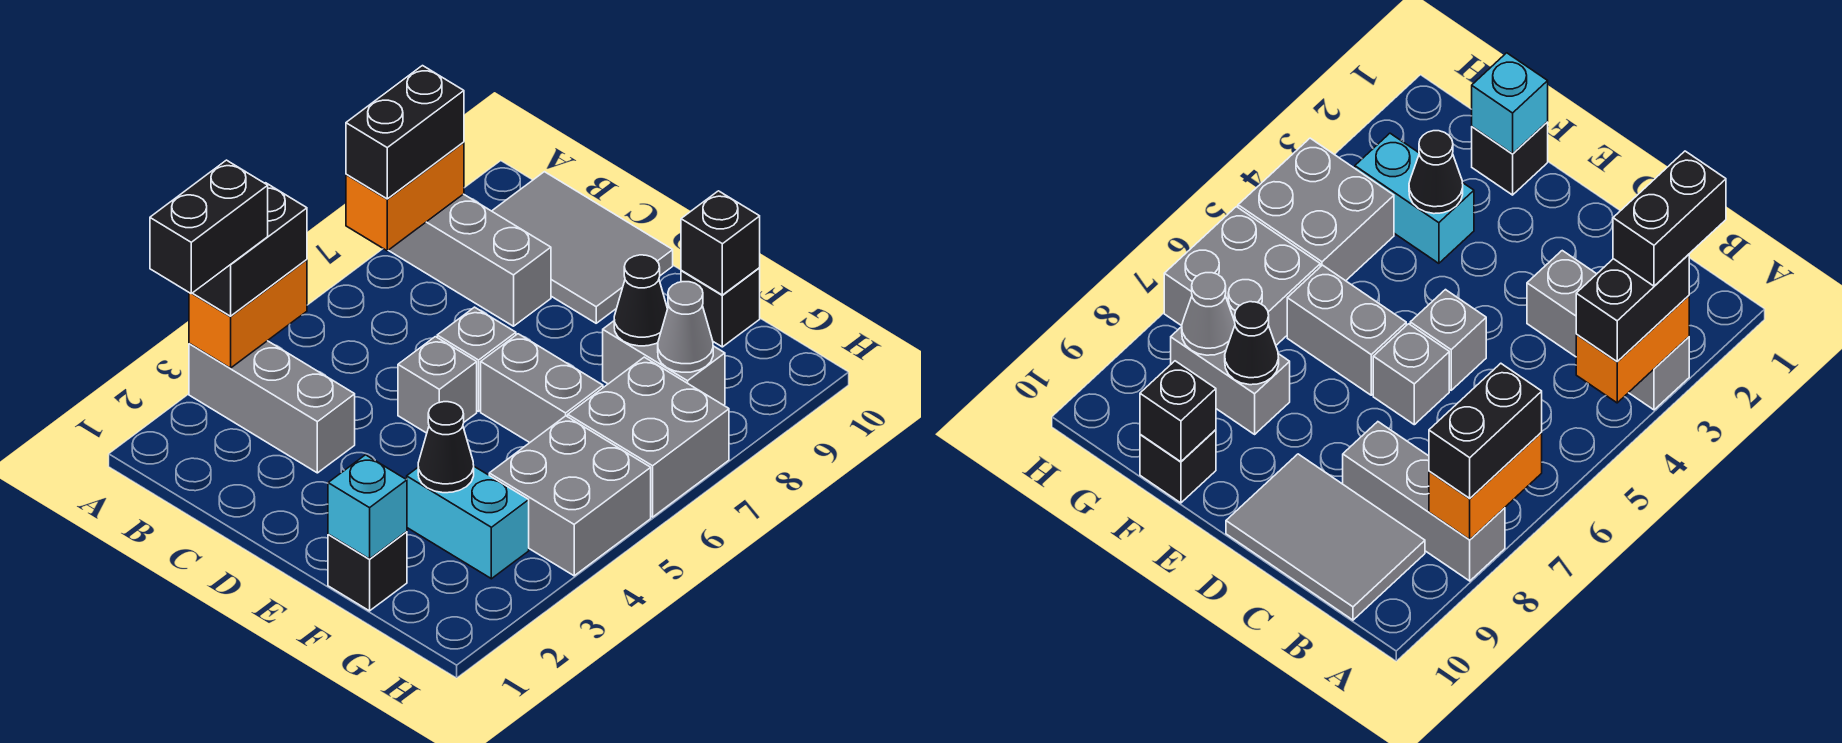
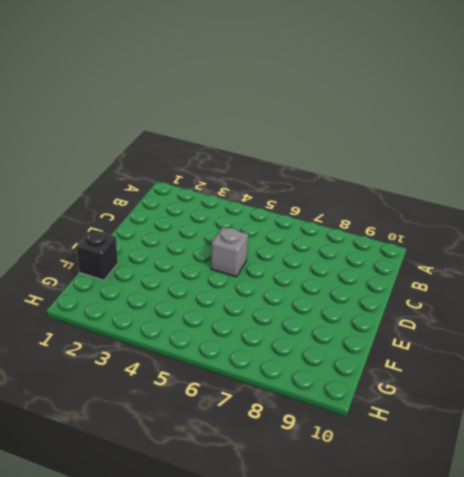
none -> grey 1x3 brick [189,341,355,473]
none -> grey 1x3 brick [389,194,551,326]
none -> grey 2x3 tile [492,172,673,323]

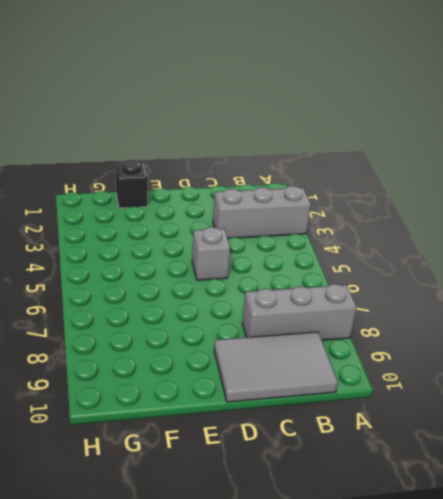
none -> grey 1x1 brick [437,307,516,411]
none -> grey 1x2 brick [481,334,603,443]
none -> cyan 1x2 brick [406,467,529,579]

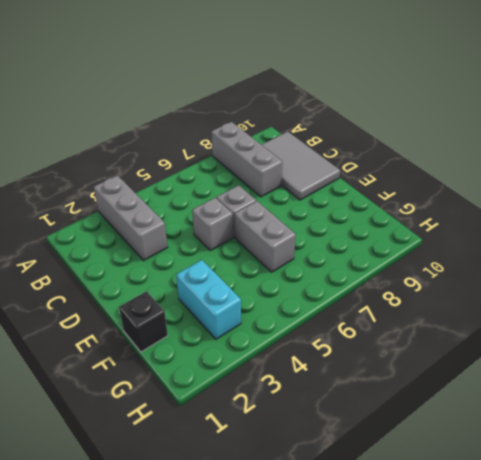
none -> grey 1x2 brick [603,321,725,405]
none -> black 1x1 brick [681,268,760,347]
none -> grey 2x2 brick [489,416,651,576]

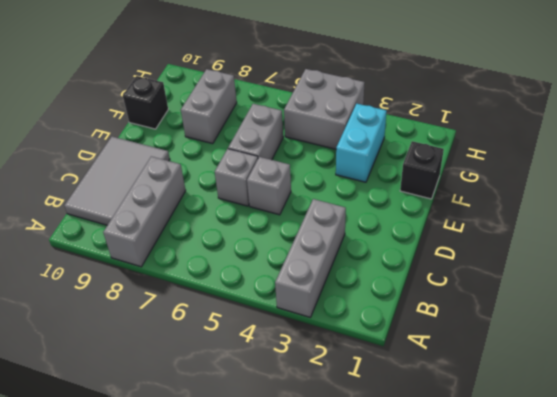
none -> grey 2x2 brick [568,357,729,517]
none -> orange 1x2 brick [189,260,307,368]
none -> orange 1x2 brick [346,142,464,251]

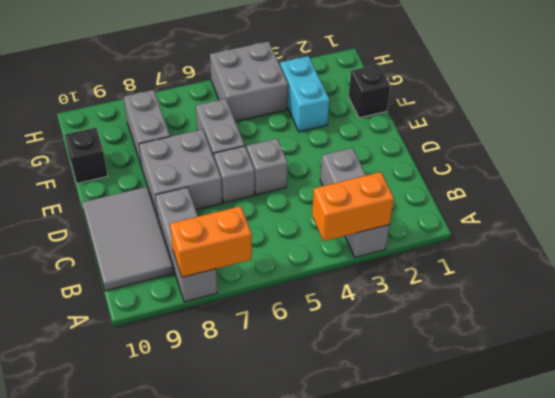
grey 2x2 brick [139,129,222,218] -> grey 2x2 brick moved to [568,357,729,517]
none -> cyan 1x1 brick [328,455,407,559]
none -> black 1x1 cone [418,402,474,493]
none -> black 1x1 cone [614,255,668,346]

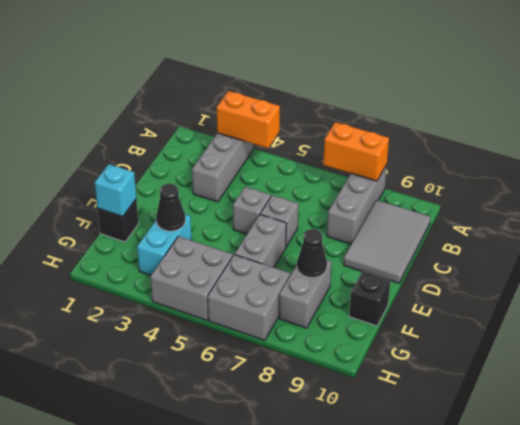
none -> black 1x1 brick [681,191,760,295]
none -> grey 1x1 cone [658,282,713,372]
none -> black 1x2 brick [193,183,307,316]

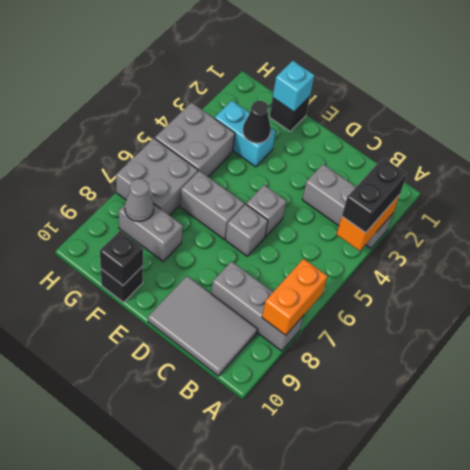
none -> black 1x1 cone [614,255,668,346]
none -> black 1x2 brick [346,66,464,199]
none -> black 1x2 brick [150,160,268,293]

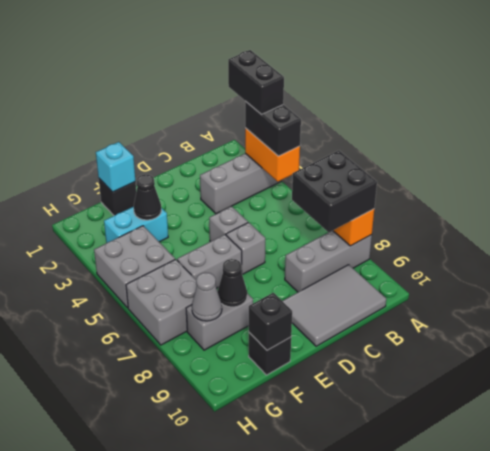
black 2x2 brick [292,151,377,232] -> black 1x2 brick [346,66,464,199]

